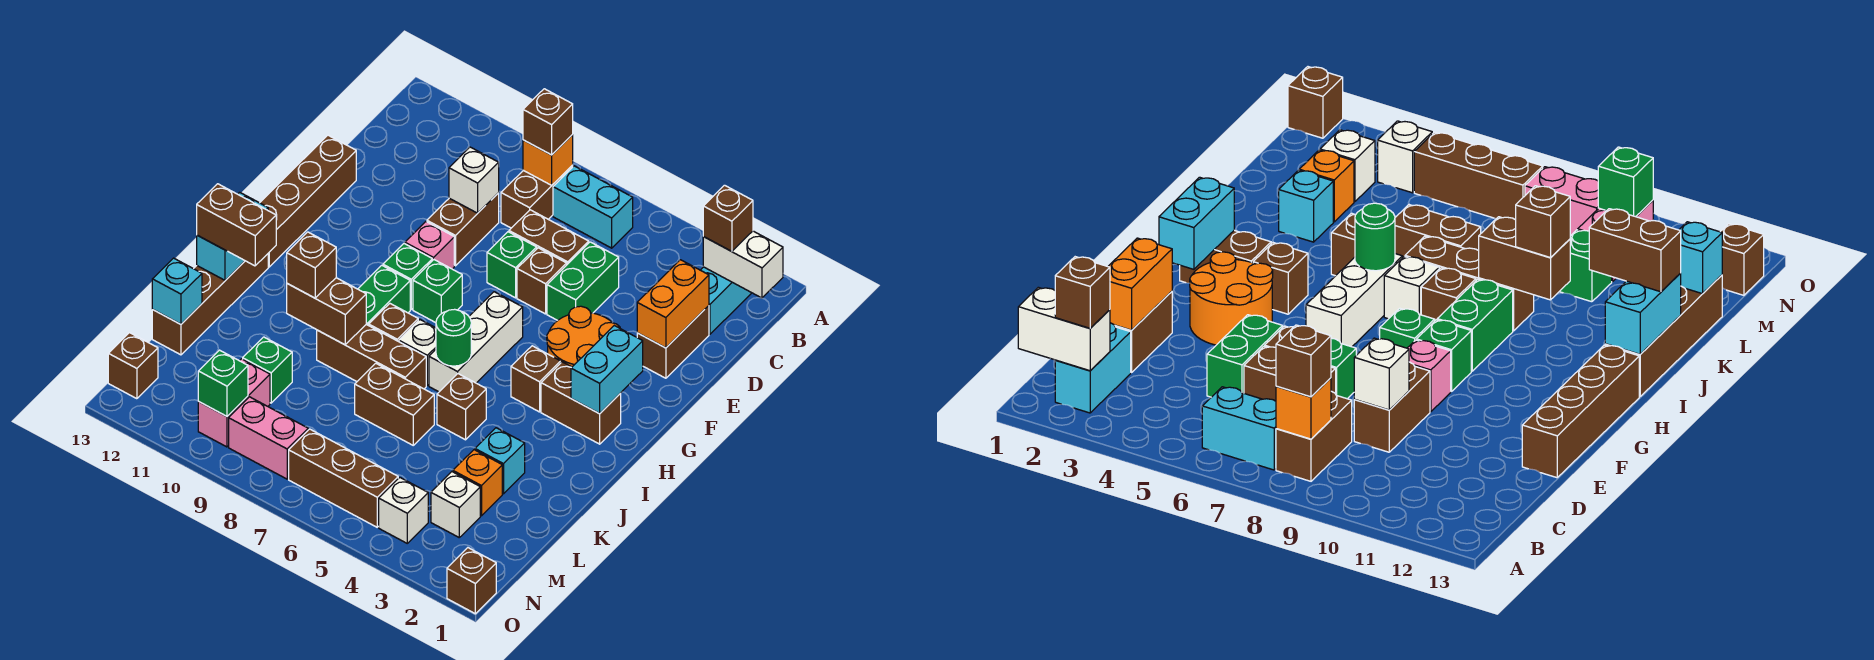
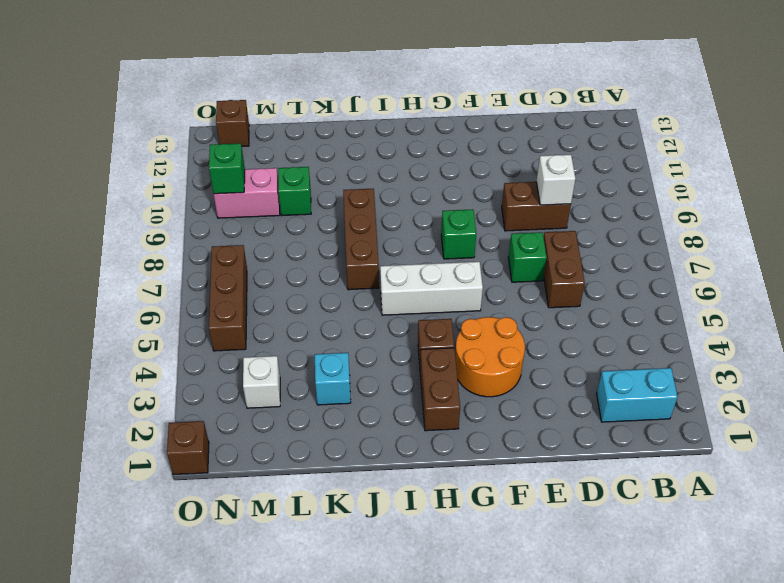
none -> cyan 1x2 brick [553,166,633,248]
none -> brown 1x2 brick [501,165,573,228]
none -> brown 1x2 brick [637,306,709,378]
none -> green 1x2 brick [547,242,619,320]

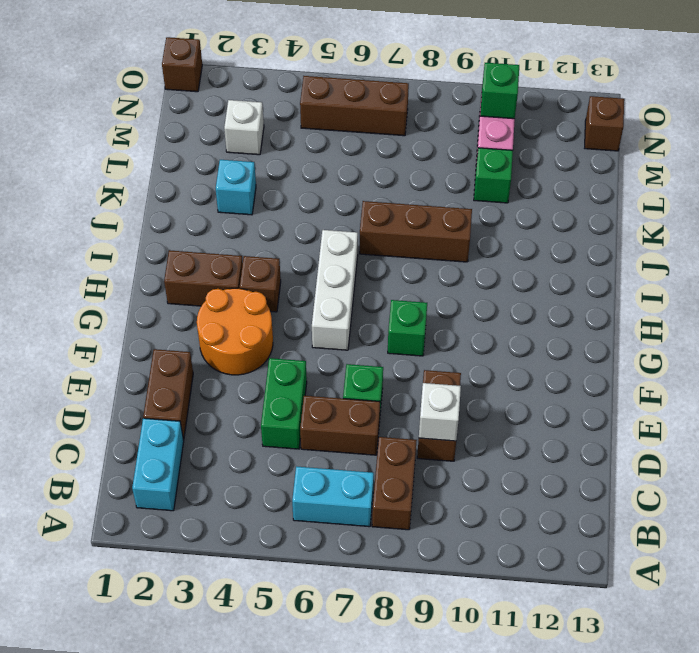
none -> brown 1x1 brick [517,248,567,314]
none -> brown 1x4 brick [260,135,356,267]
none -> pink 1x1 brick [405,222,454,269]
none -> green 1x1 brick [383,244,432,309]

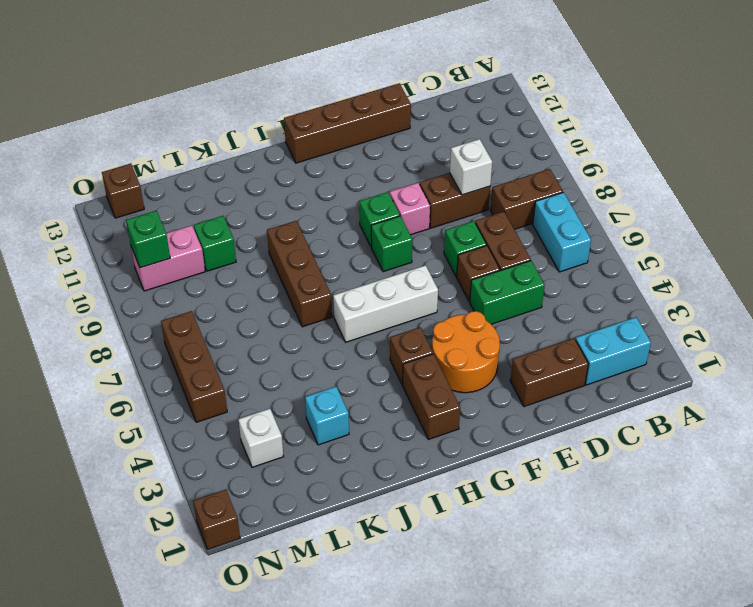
none -> green 1x2 brick [358,265,410,325]
none -> white 1x1 brick [399,320,436,385]
none -> brown 1x1 brick [369,304,418,342]
none -> brown 1x4 brick [152,254,268,355]

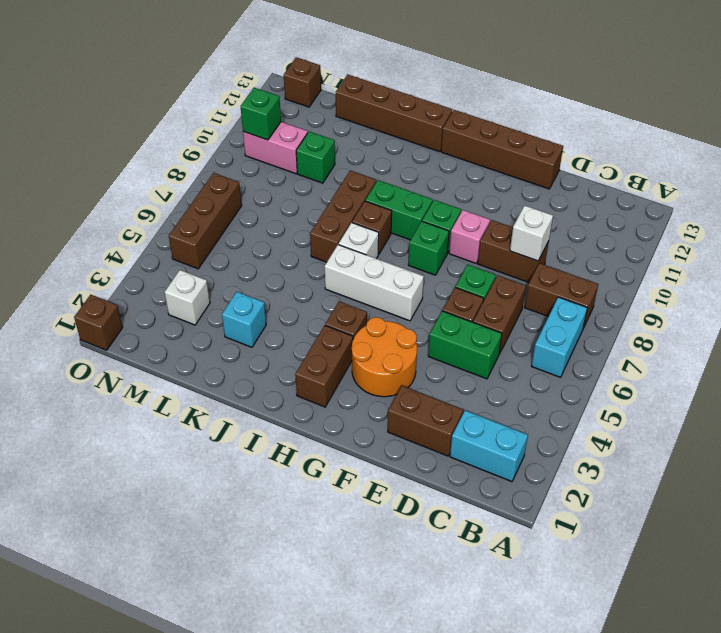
none -> brown 1x1 brick [437,374,486,440]
none -> brown 1x2 brick [355,363,434,445]
none -> orange 1x1 brick [453,450,502,516]
none -> white 1x1 brick [379,478,428,543]

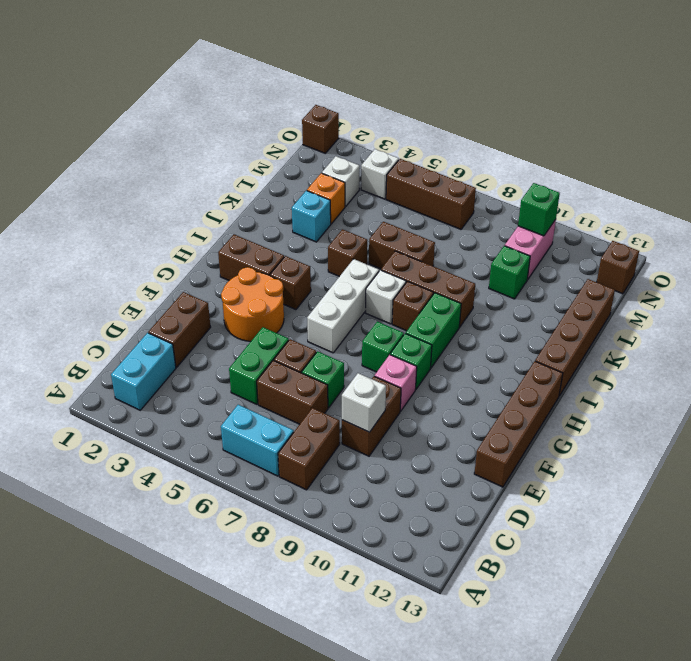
none -> pink 1x2 brick [229,397,308,479]
none -> white 1x2 brick [703,231,783,298]
none -> orange 1x1 brick [523,135,573,185]
none -> orange 1x2 brick [637,260,709,348]

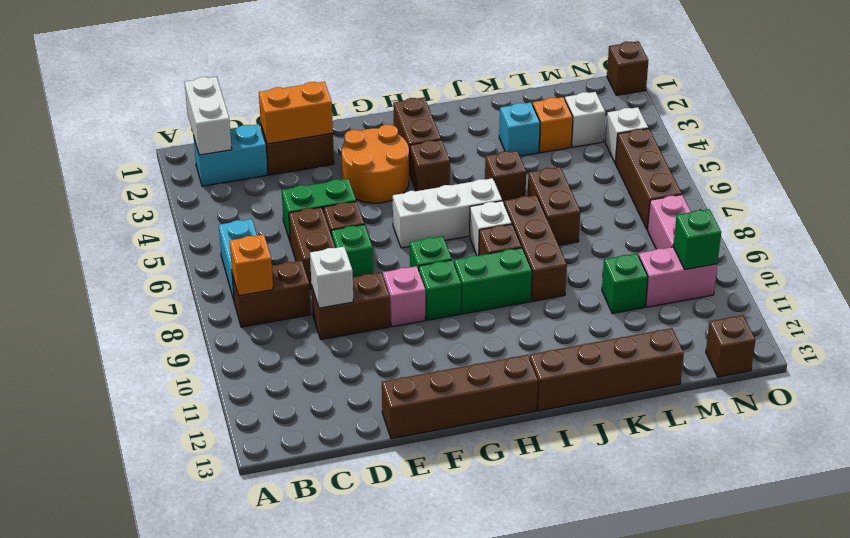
none -> cyan 1x2 brick [571,326,643,414]
none -> green 1x1 round brick [436,309,471,366]
none -> cyan 1x2 brick [197,192,268,280]
none -> brown 1x2 brick [287,278,366,345]

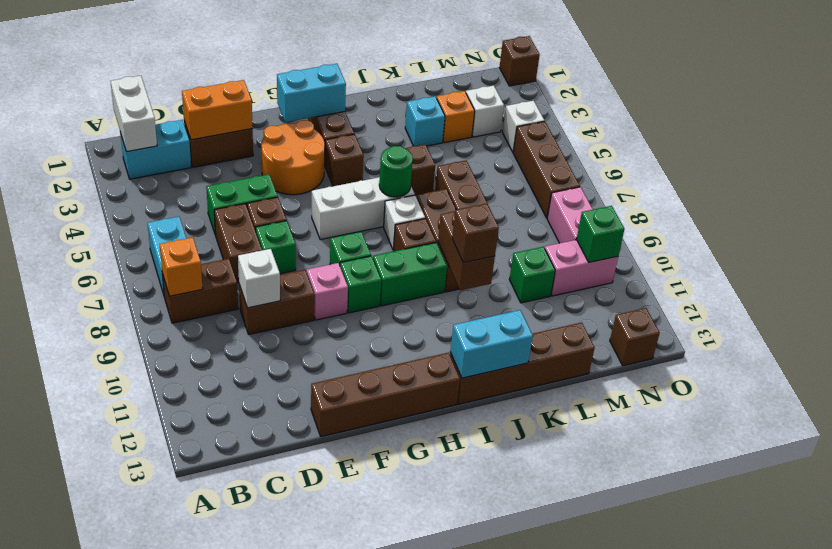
none -> cyan 1x1 brick [152,258,202,324]
none -> brown 1x1 brick [703,185,753,251]
none -> brown 1x1 brick [523,89,573,155]
none -> brown 1x2 brick [197,184,276,266]

